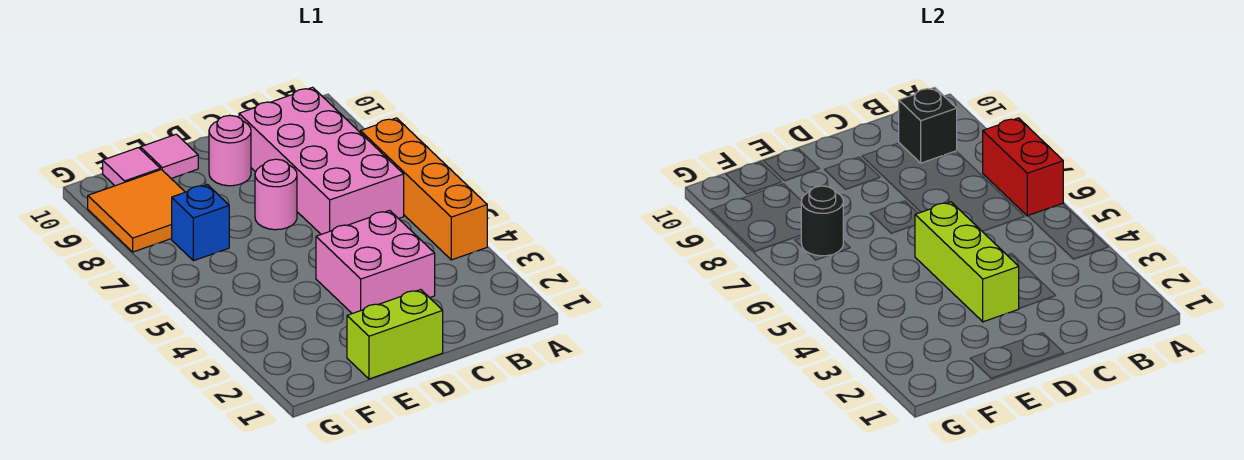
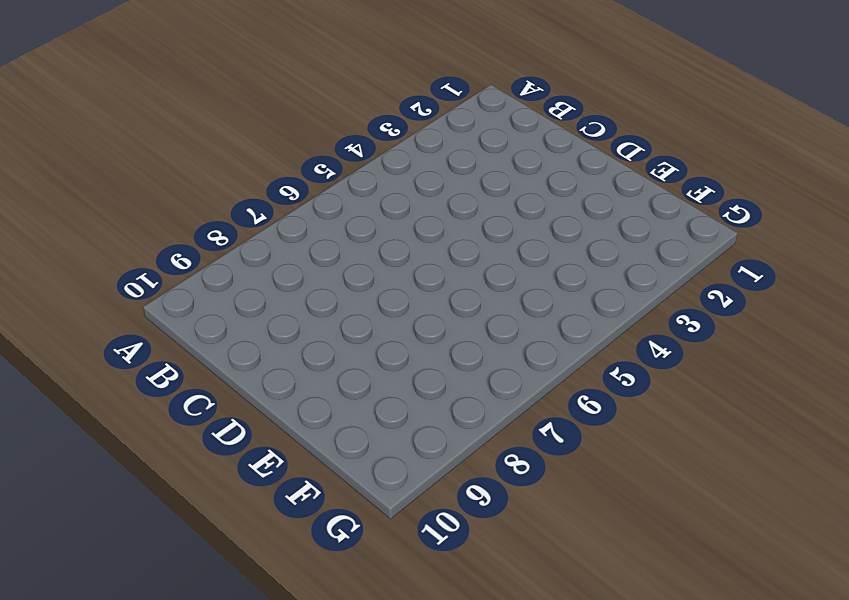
none -> orange 1x4 brick [361,118,487,260]
none -> pink 2x4 brick [239,87,404,234]
none -> pink 2x2 brick [316,210,435,314]

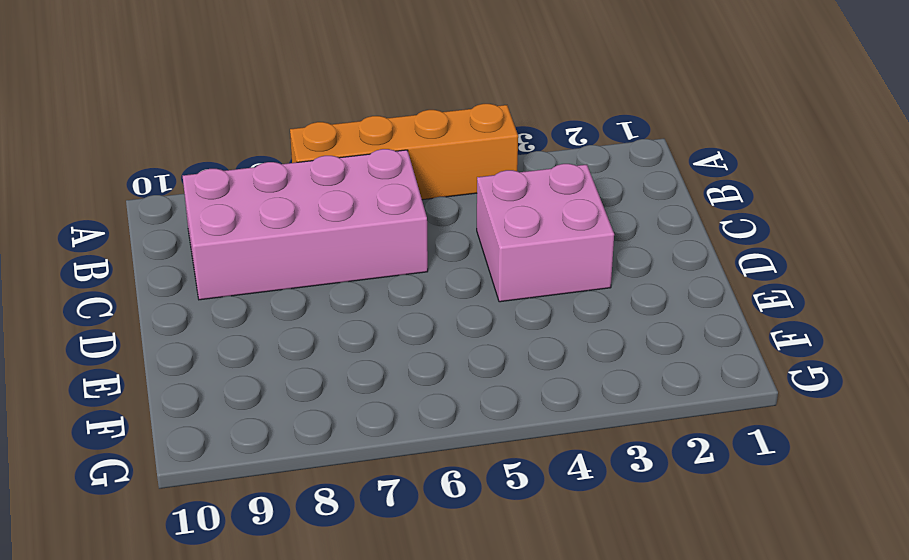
none -> lime 1x2 brick [347,290,443,379]
none -> pink 1x1 round brick [255,159,297,230]
none -> pink 1x1 round brick [209,115,251,186]

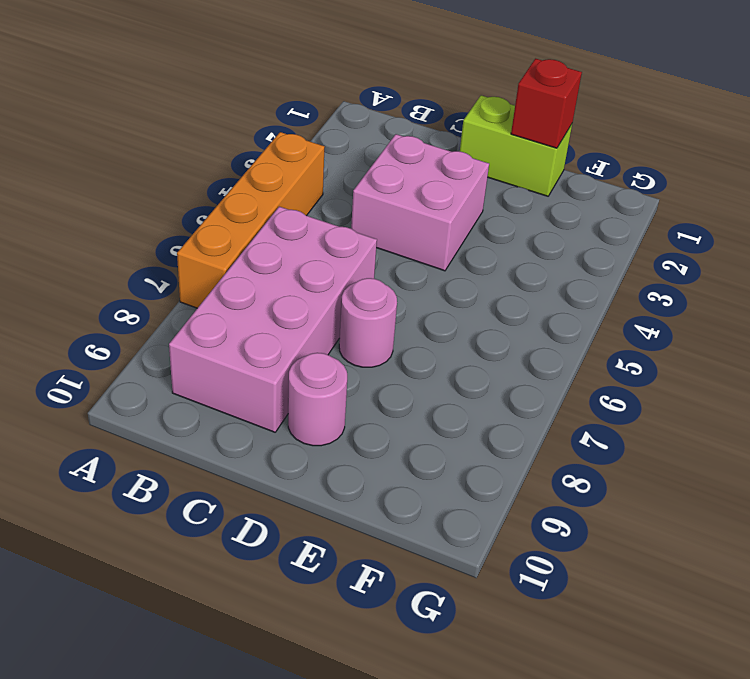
red 1x1 brick [511,59,582,148] -> none
none -> pink 1x1 tile [140,134,198,178]
none -> blue 1x1 brick [172,185,229,261]
none -> orange 2x2 tile [88,170,185,252]

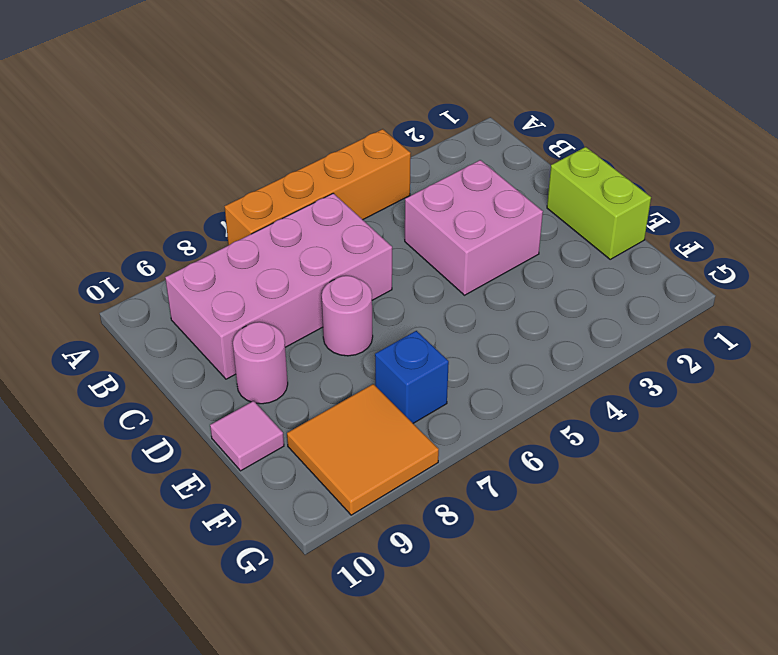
none -> pink 1x1 tile [103,148,160,186]
none -> red 1x2 brick [983,118,1063,216]
none -> black 1x1 brick [899,87,957,163]

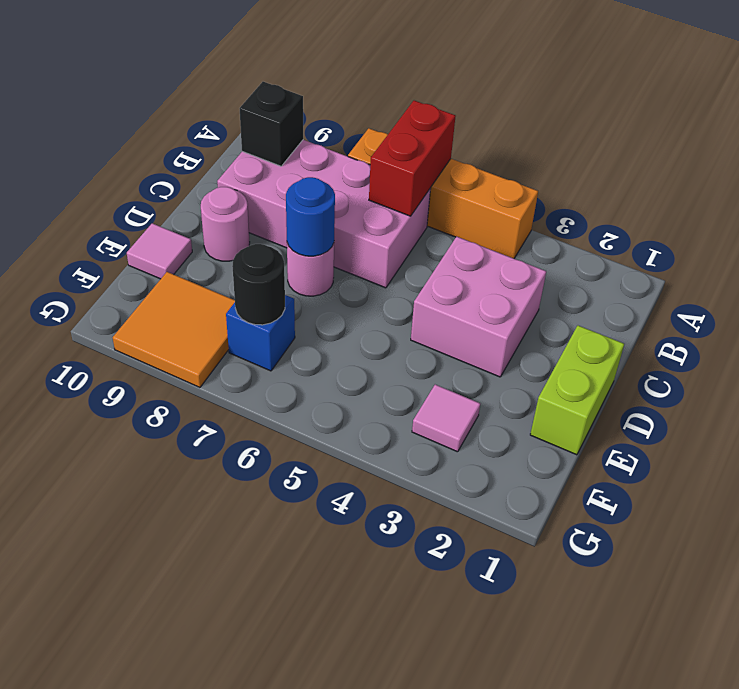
red 1x2 brick [369,101,456,216] -> red 1x2 brick turned to [983,118,1063,216]
blue 1x1 round brick [286,177,335,256] -> none
pink 1x1 tile [412,385,480,452] -> pink 1x1 tile moved to [103,148,160,186]
none -> lime 1x3 brick [915,202,1019,322]

